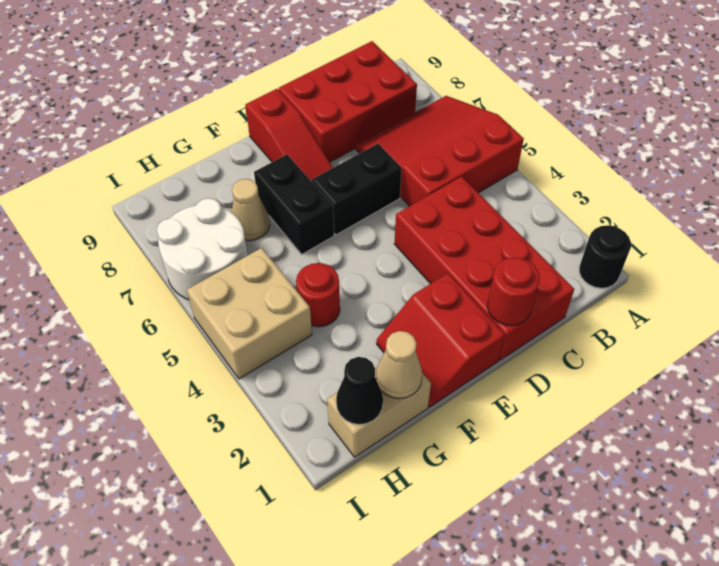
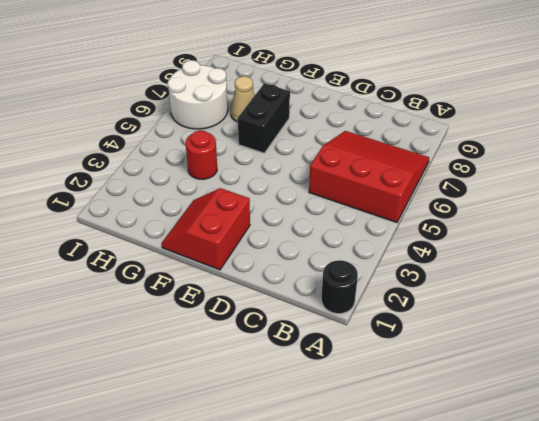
none -> red 2x3 brick [279,41,417,162]
none -> red 2x4 brick [394,177,574,360]
none -> black 1x2 brick [312,144,402,235]

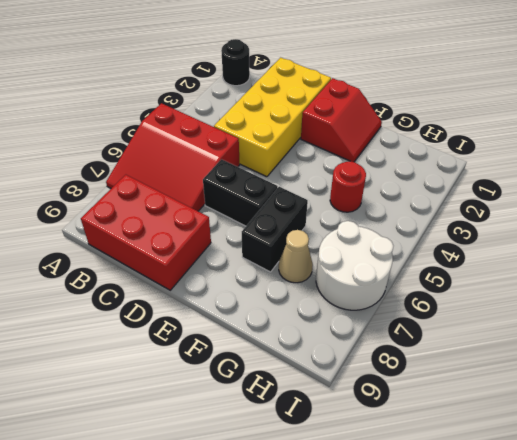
yellow 2x4 brick [214,58,331,177] -> red 2x4 brick [394,177,574,360]
none -> red 1x3 slope [245,89,333,182]
none -> tan 1x2 brick [327,367,431,457]
none -> tan 2x2 brick [187,248,312,379]

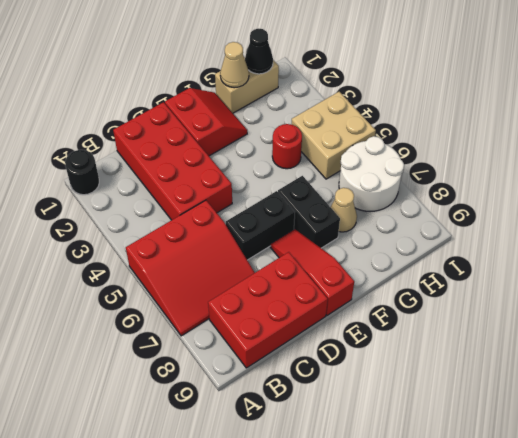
none -> red 1x1 round brick [487,257,540,325]

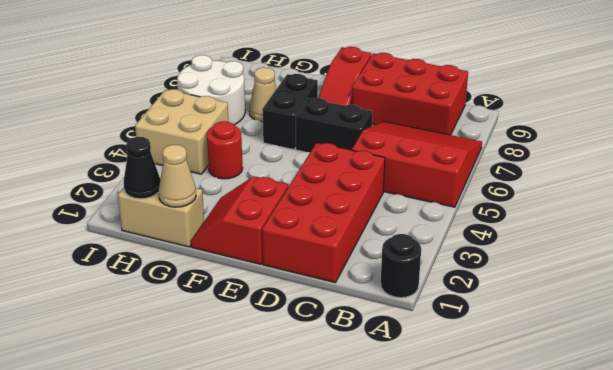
none -> red 1x1 round brick [487,257,540,325]

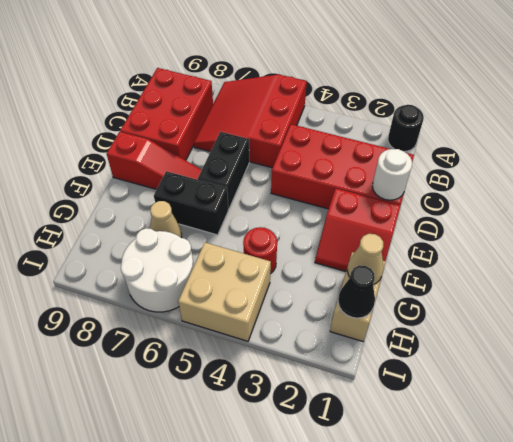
white 1x1 round brick [372,149,412,200] -> red 1x1 round brick [487,257,540,325]

